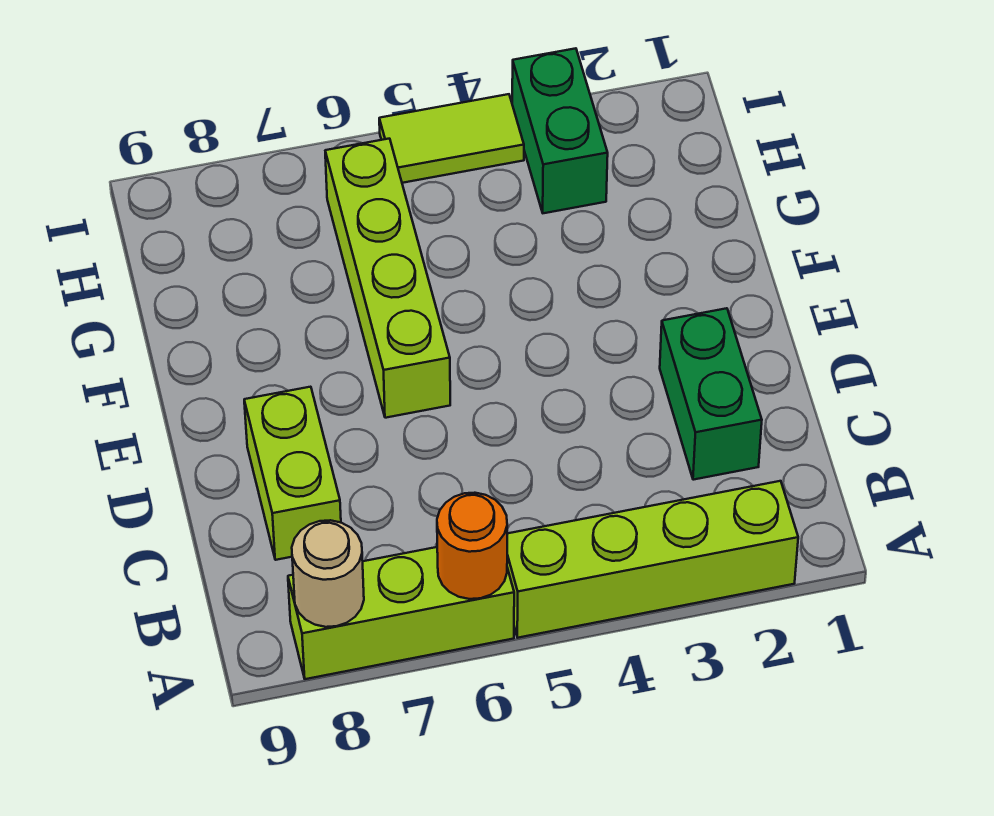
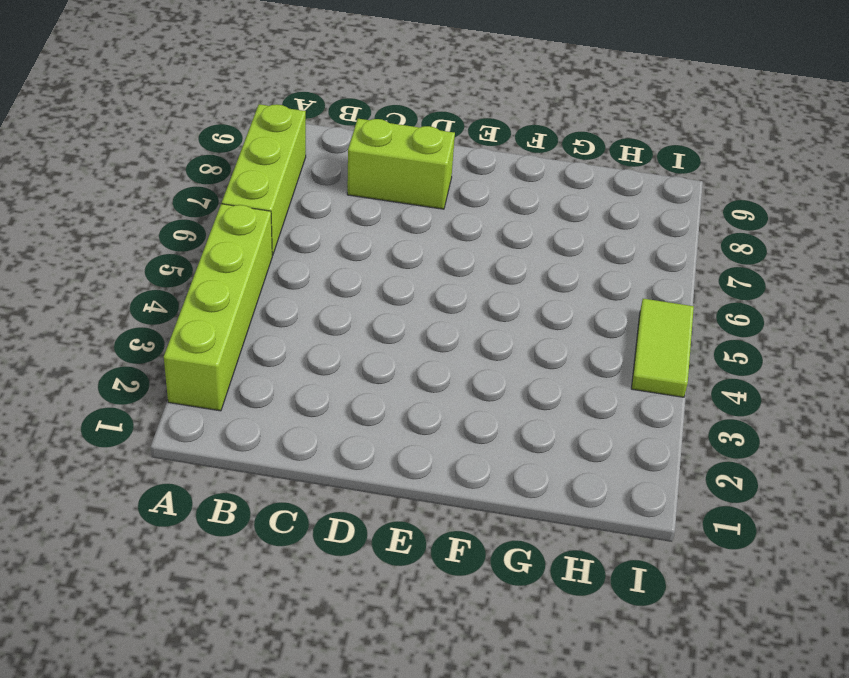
none -> green 1x2 brick [660,308,762,480]
none -> lime 1x4 brick [325,139,450,418]

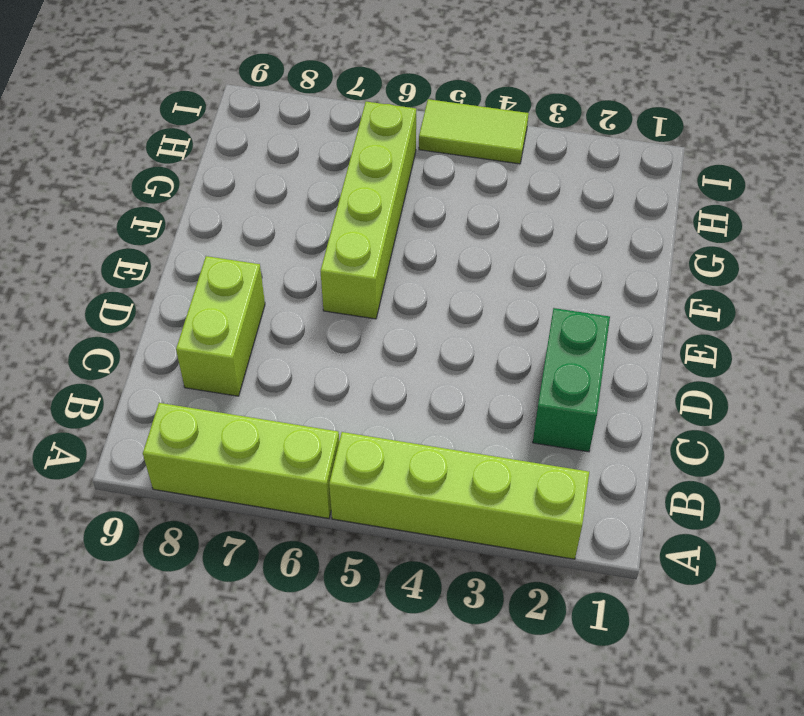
none -> green 1x2 brick [512,48,608,213]
none -> orange 1x1 round brick [437,493,507,599]

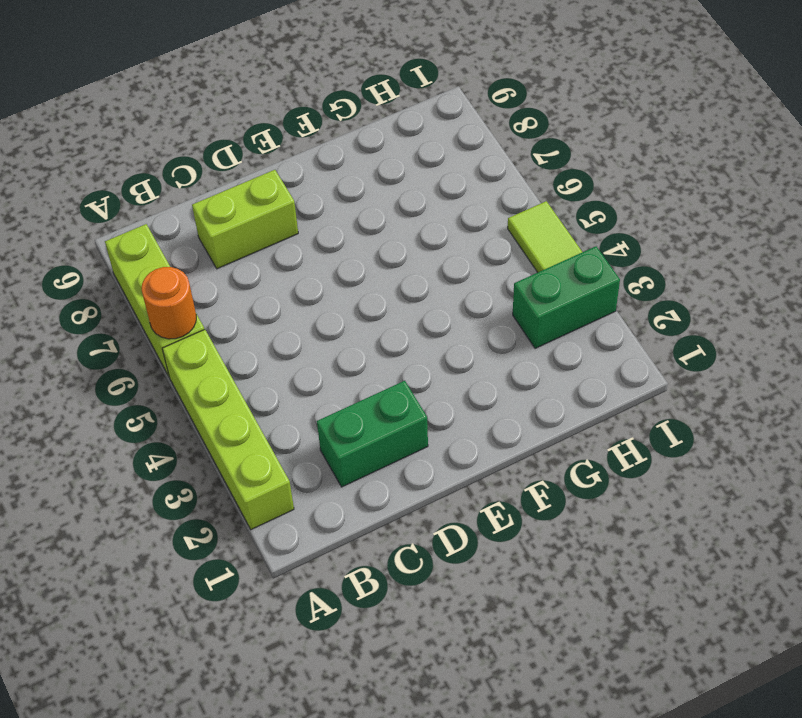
none -> lime 1x4 brick [325,139,450,418]
none -> tan 1x1 round brick [292,520,364,627]

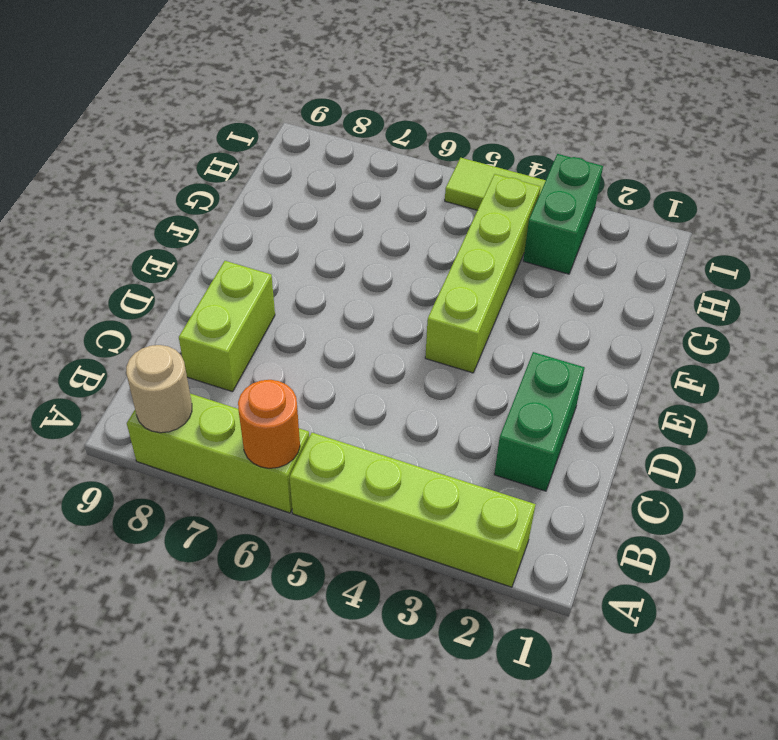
lime 1x4 brick [425,174,540,373] -> lime 1x4 brick moved to [325,139,450,418]

